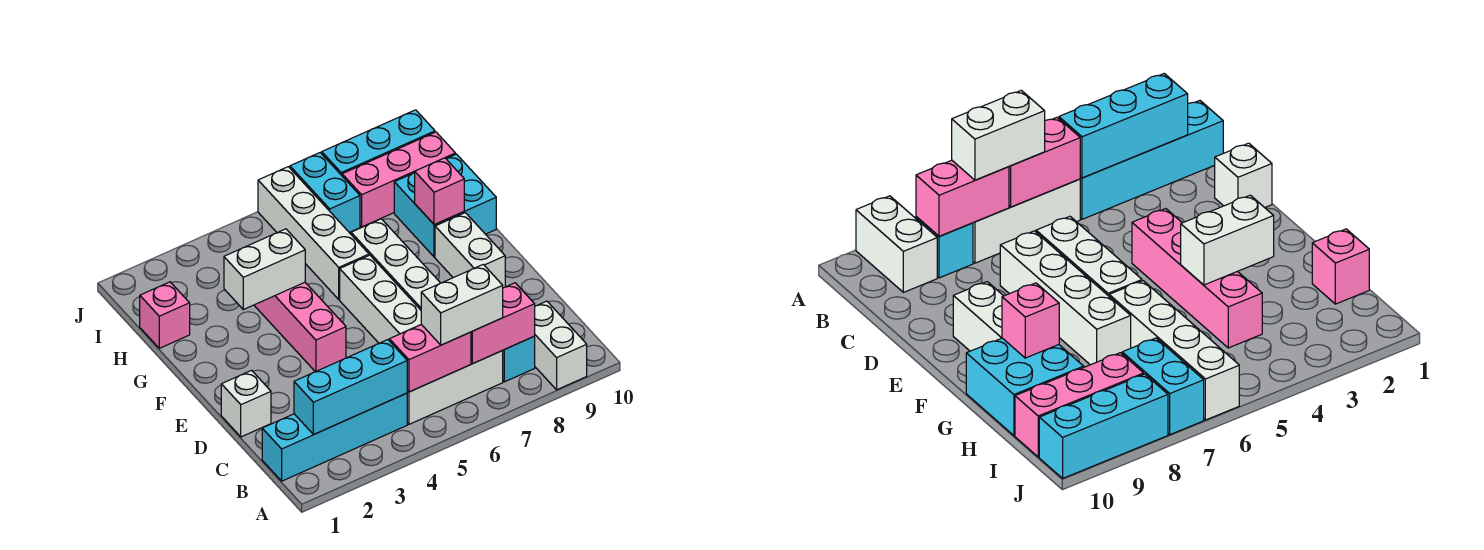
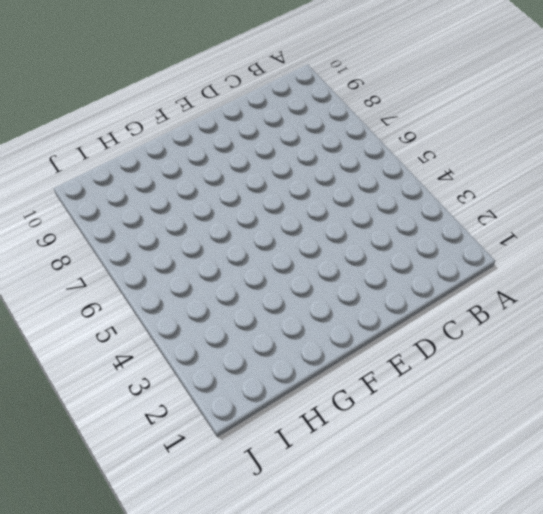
none -> white 1x2 brick [534,301,587,390]
none -> cyan 1x4 brick [262,393,407,481]
none -> white 1x3 brick [407,351,503,424]

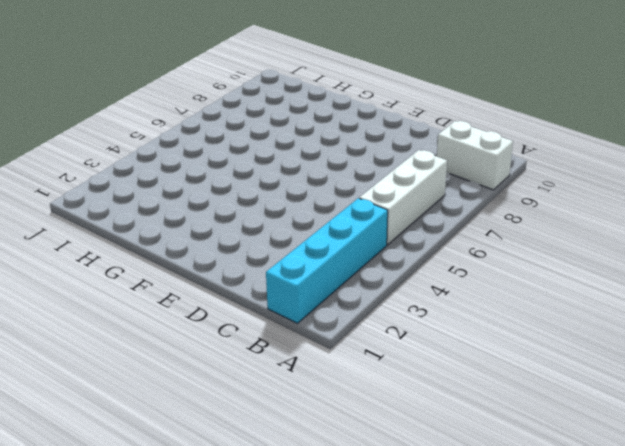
none -> cyan 1x1 brick [502,337,535,382]
none -> white 1x1 brick [221,370,271,437]
none -> white 1x3 brick [340,255,421,343]

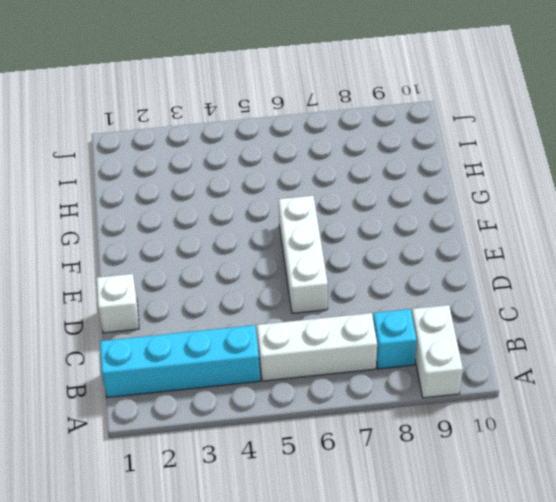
none -> white 1x4 brick [351,219,440,310]
none -> pink 1x4 brick [254,282,346,372]
none -> white 1x2 brick [435,213,505,288]

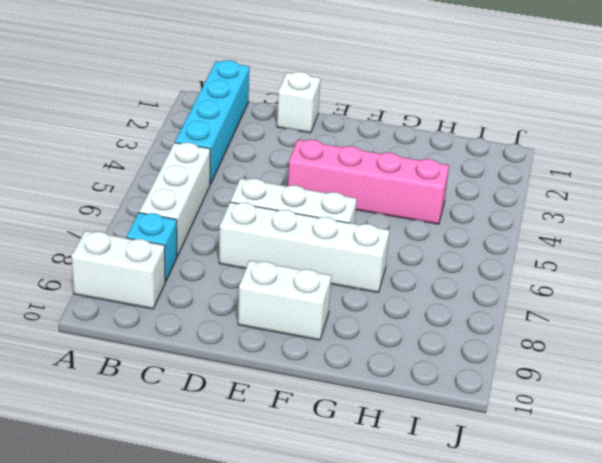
none -> white 1x4 brick [258,167,369,299]
none -> cyan 2x2 brick [394,154,496,257]
none -> pink 1x1 brick [140,282,190,348]

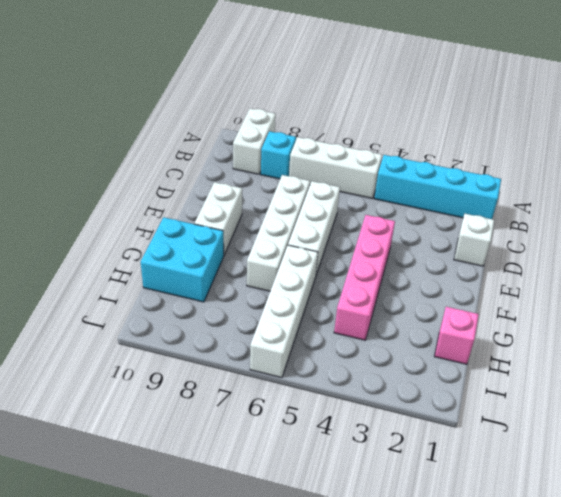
none -> cyan 1x2 brick [290,153,360,232]
none -> pink 1x3 brick [342,132,455,227]
none -> cyan 1x3 brick [322,110,435,175]

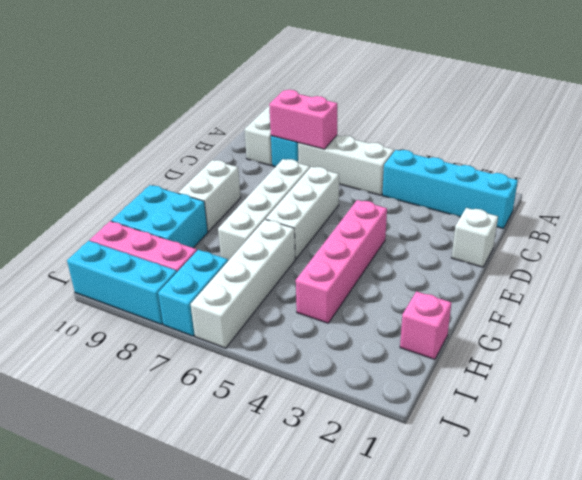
none -> cyan 1x3 brick [294,340,407,434]
none -> pink 1x2 brick [389,325,471,392]
none -> white 1x2 brick [224,229,305,310]

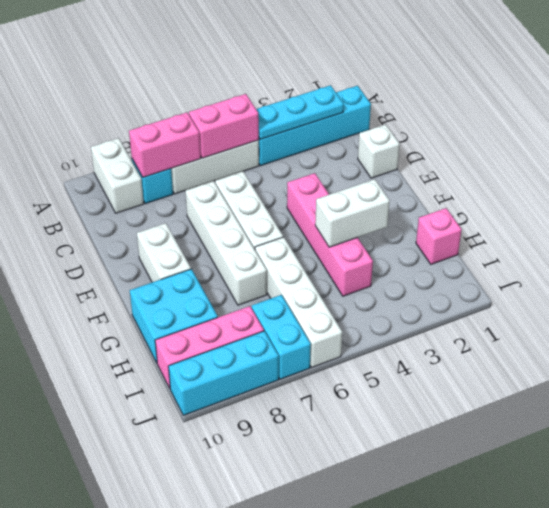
cyan 1x3 plate [256,85,344,139] -> cyan 1x3 brick [294,340,407,434]
none -> pink 1x1 brick [415,158,464,225]
none -> white 1x2 brick [421,264,503,345]

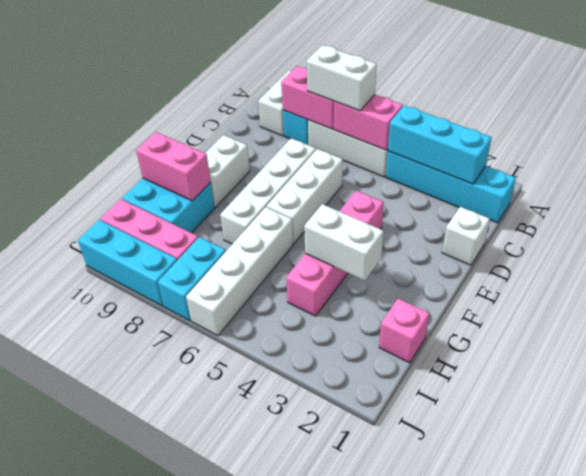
pink 1x2 brick [136,132,211,201] -> pink 1x1 brick [415,158,464,225]

